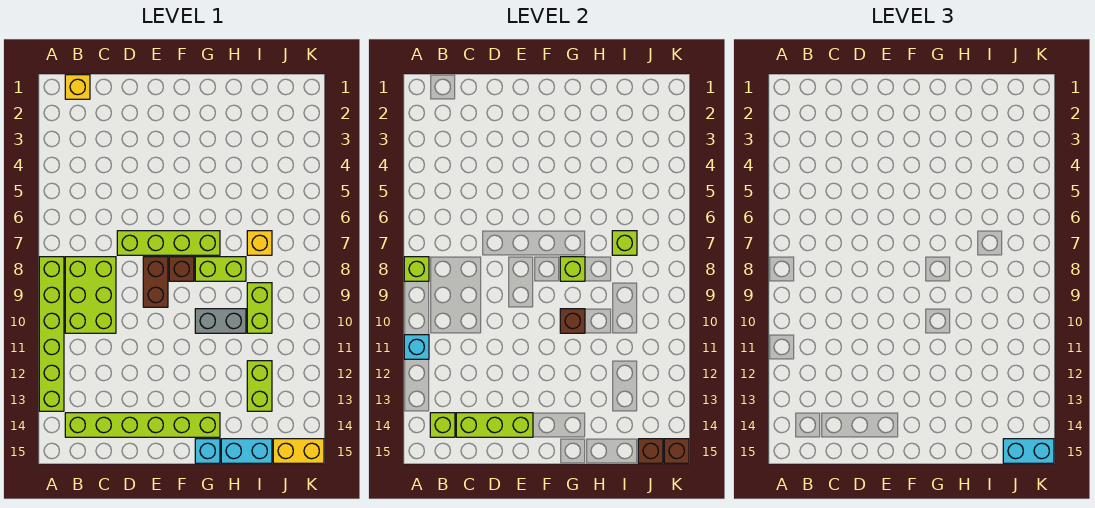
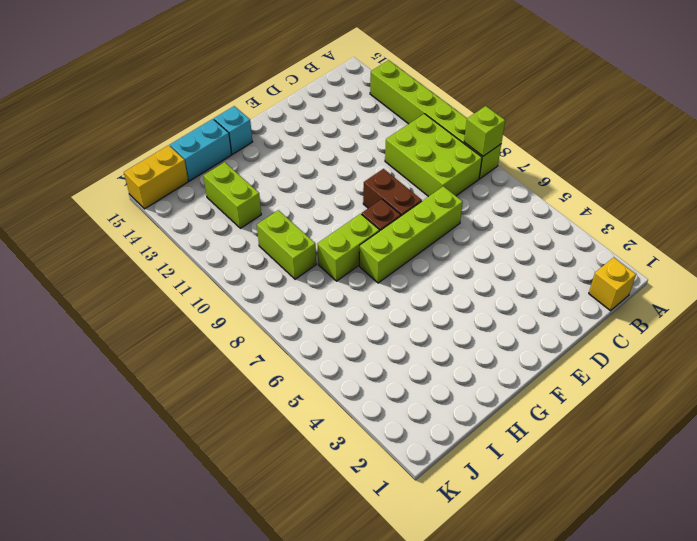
none -> lime 1x6 brick [65,413,220,437]
none -> grey 1x2 brick [195,309,246,333]
none -> yellow 1x1 brick [247,231,272,255]

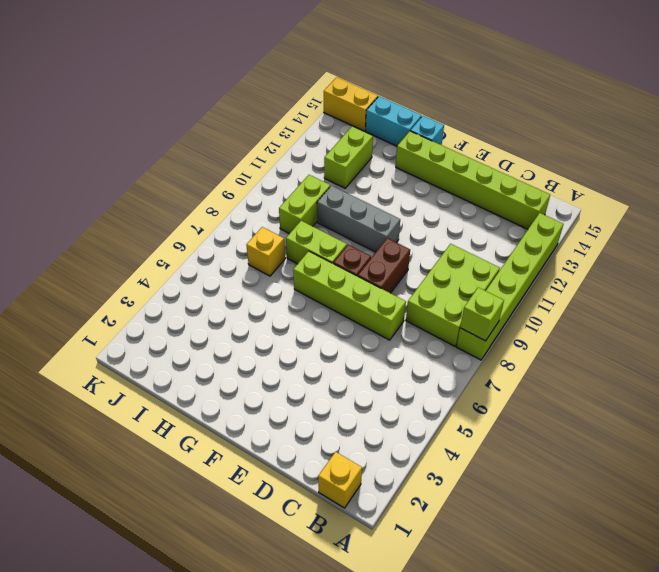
grey 1x3 brick [317,186,400,252] -> grey 1x2 brick [195,309,246,333]
none -> cyan 1x1 brick [404,335,429,359]
none -> lime 1x1 brick [430,413,455,437]
none -> lime 1x3 brick [456,413,533,437]

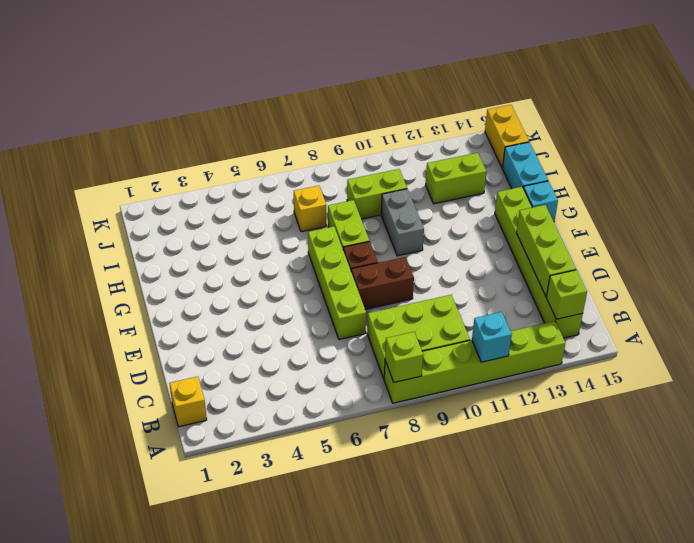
none -> lime 1x1 brick [560,257,585,281]
none -> brown 1x1 brick [560,309,585,333]
none -> lime 1x1 brick [612,231,637,255]

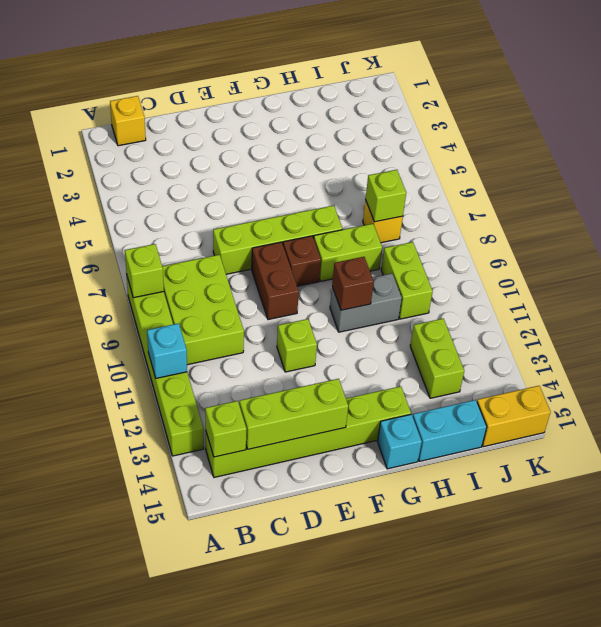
lime 1x1 brick [277,319,317,372] -> lime 1x1 brick moved to [560,257,585,281]
none -> brown 1x1 brick [638,439,663,463]
none -> brown 1x1 brick [664,439,689,463]
none -> cyan 1x2 brick [1003,439,1054,463]

